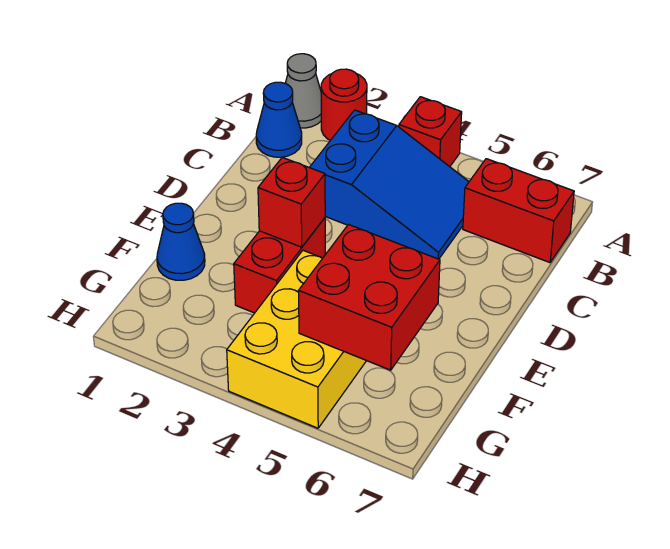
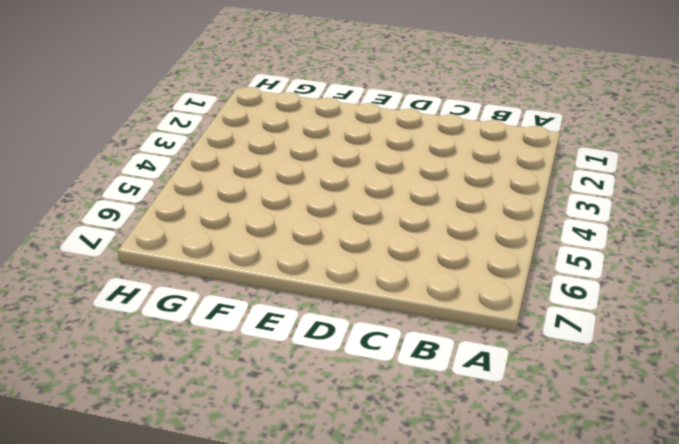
none -> grey 1x1 cone [285,54,321,128]
none -> red 1x1 round brick [321,69,367,140]

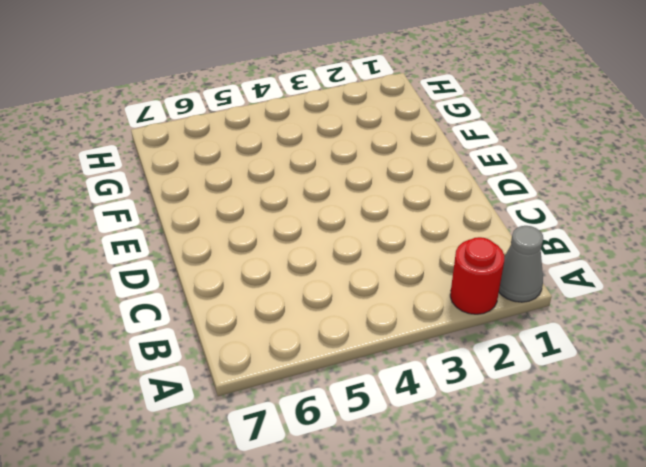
none -> red 1x1 brick [399,97,462,167]
none -> blue 1x1 cone [256,82,302,157]

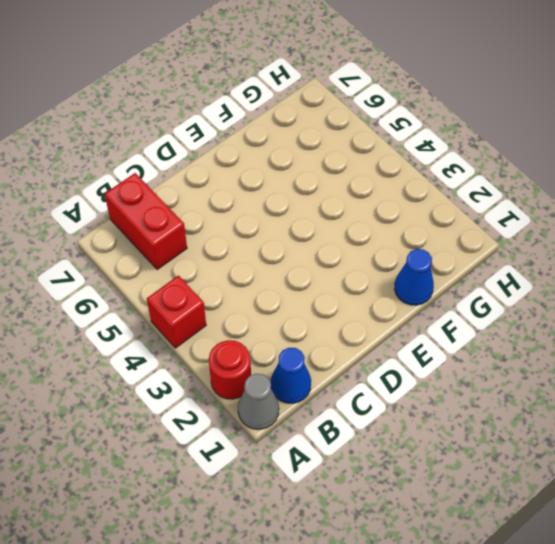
none -> blue 2x3 slope [309,110,469,259]
none -> red 1x2 brick [234,218,325,313]

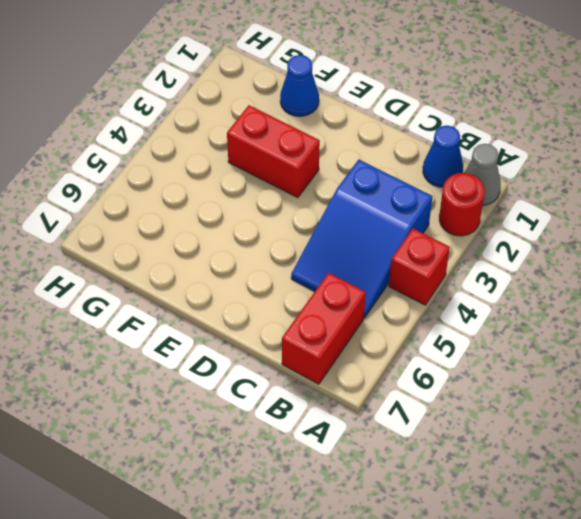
none -> yellow 2x3 brick [227,251,366,428]
none -> red 1x1 brick [258,157,325,247]

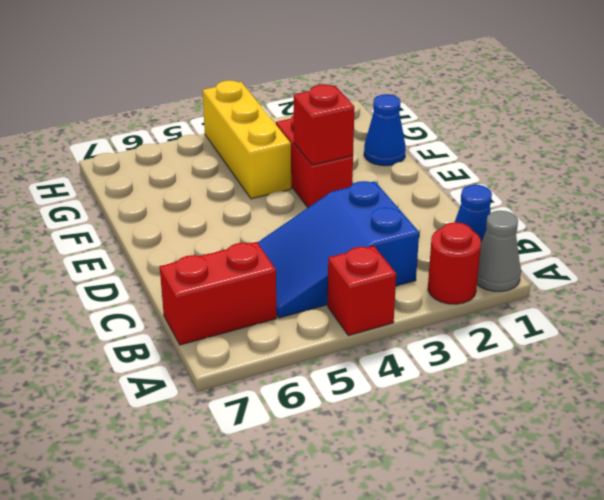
yellow 1x3 brick [203,80,291,199] -> yellow 2x3 brick [227,251,366,428]
none -> red 2x2 brick [298,225,440,370]

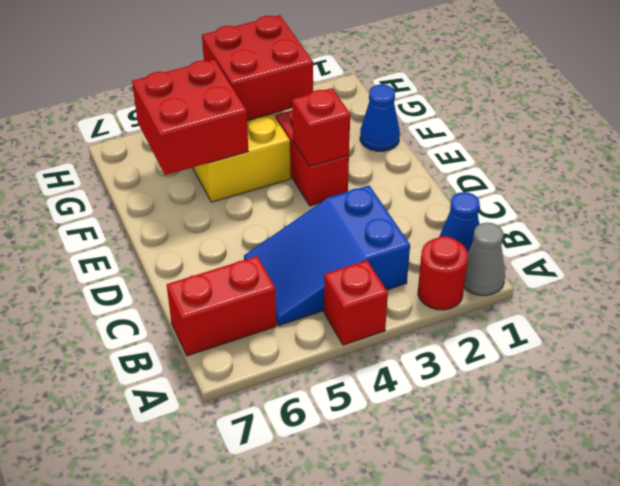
red 2x2 brick [202,15,313,121] -> none

